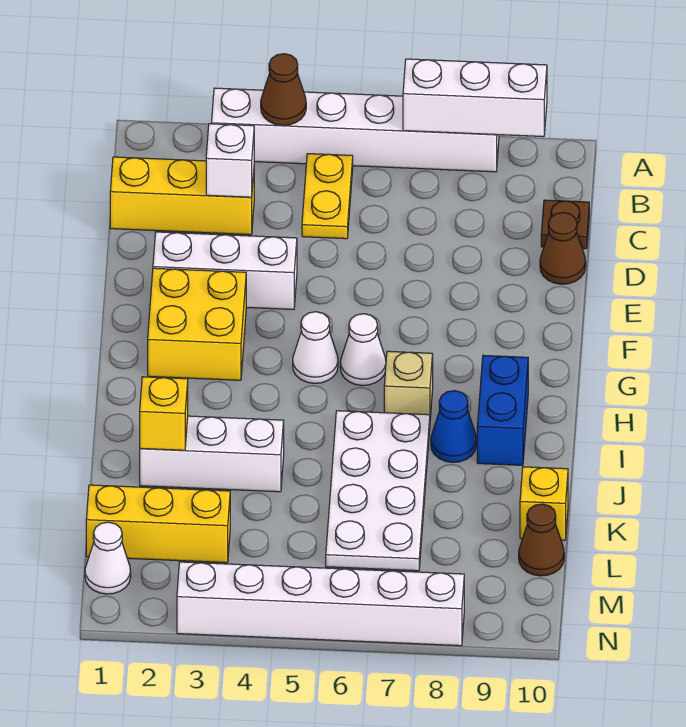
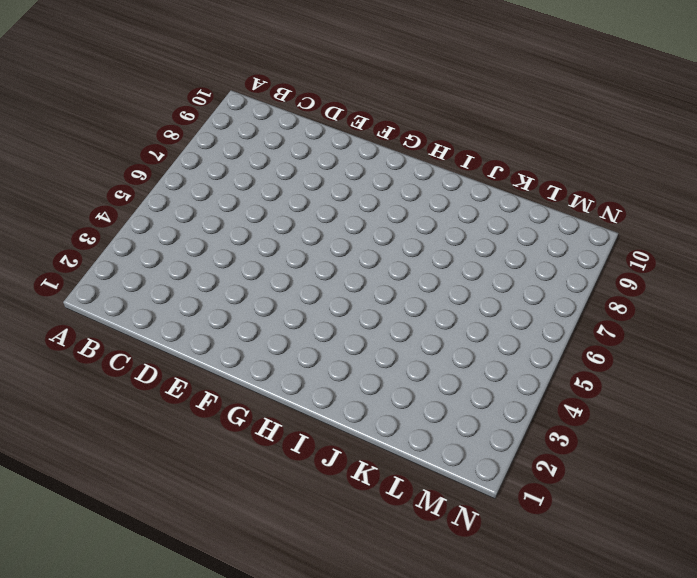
none -> white 1x6 brick [212,88,499,172]
none -> yellow 1x2 plate [302,154,353,239]
none -> yellow 1x3 brick [110,157,254,235]

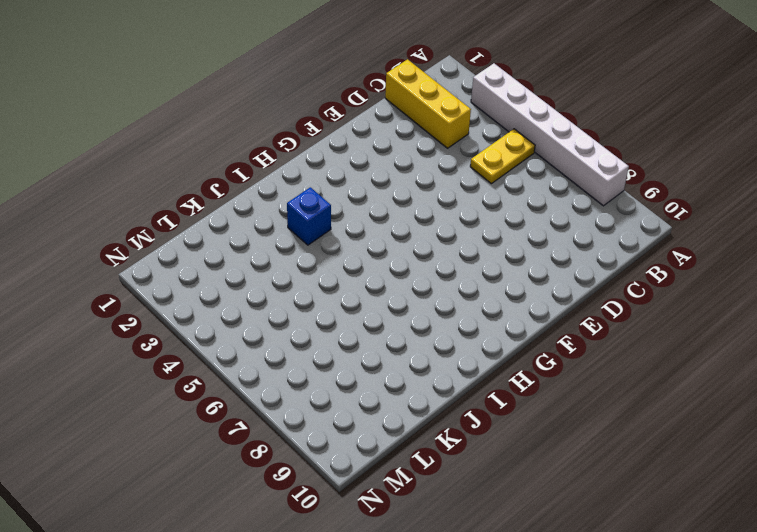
blue 1x1 brick [287,187,331,245] -> none
none -> brown 1x1 plate [541,200,589,249]
none -> brown 1x1 cone [540,213,586,284]
none -> white 1x3 brick [153,232,297,310]

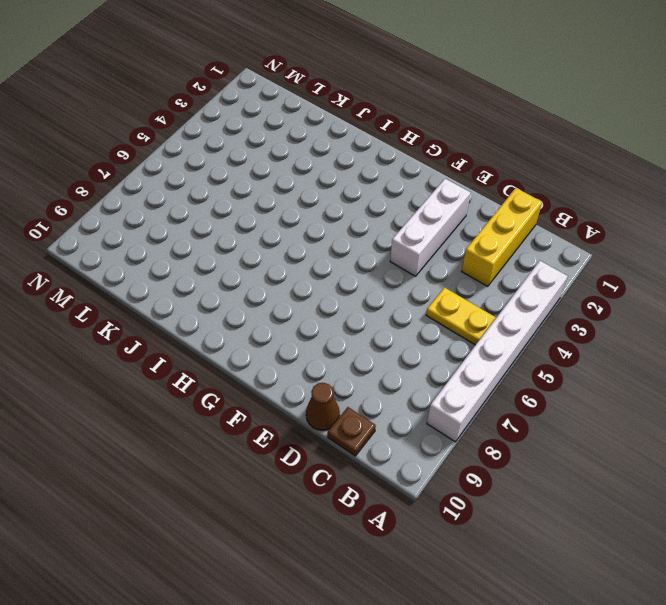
none -> yellow 2x2 brick [148,268,246,380]
none -> white 1x1 cone [293,312,338,383]
none -> white 1x1 cone [340,314,386,385]

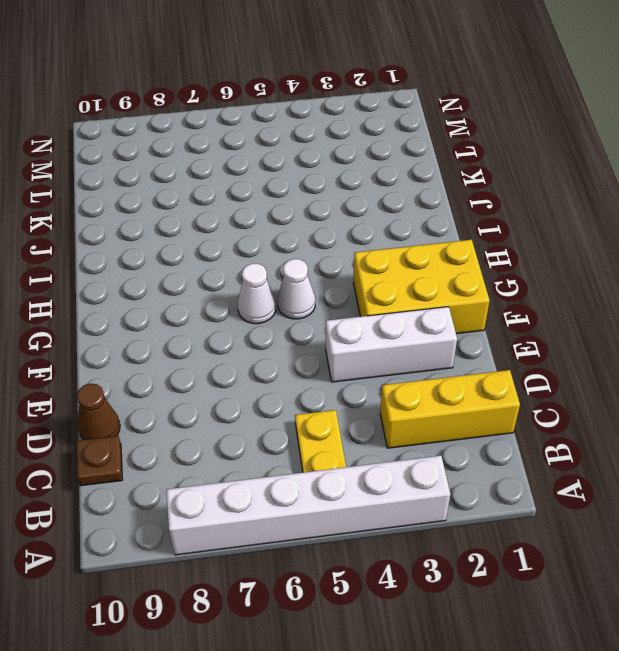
yellow 2x3 brick [353,240,490,334] -> yellow 2x2 brick [148,268,246,380]
none -> tan 1x1 brick [384,351,433,418]
none -> blue 1x2 brick [477,355,528,465]
none -> white 2x4 plate [326,411,430,571]

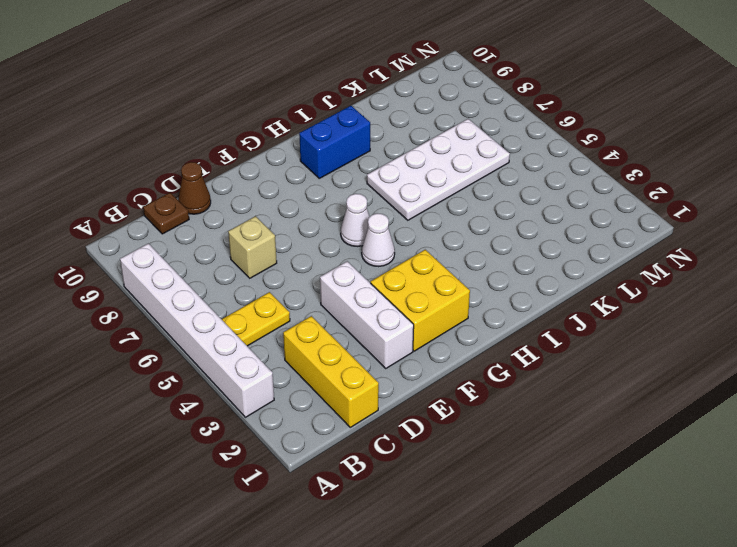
tan 1x1 brick [228,216,277,278] -> tan 1x1 brick moved to [384,351,433,418]
none -> blue 1x1 cone [431,391,476,462]
none -> white 1x3 brick [140,416,284,492]
none -> yellow 1x1 brick [520,467,568,540]

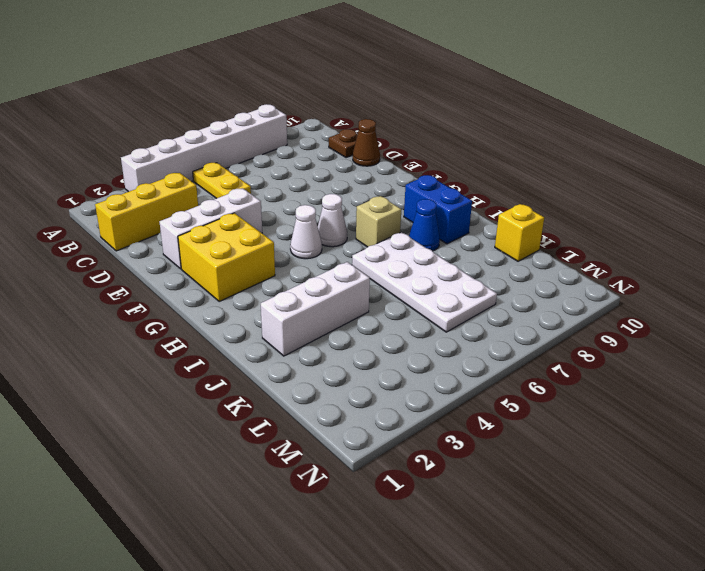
none -> yellow 1x3 brick [86,485,230,563]
none -> brown 1x1 cone [519,504,564,576]
none -> white 1x1 cone [85,522,131,594]

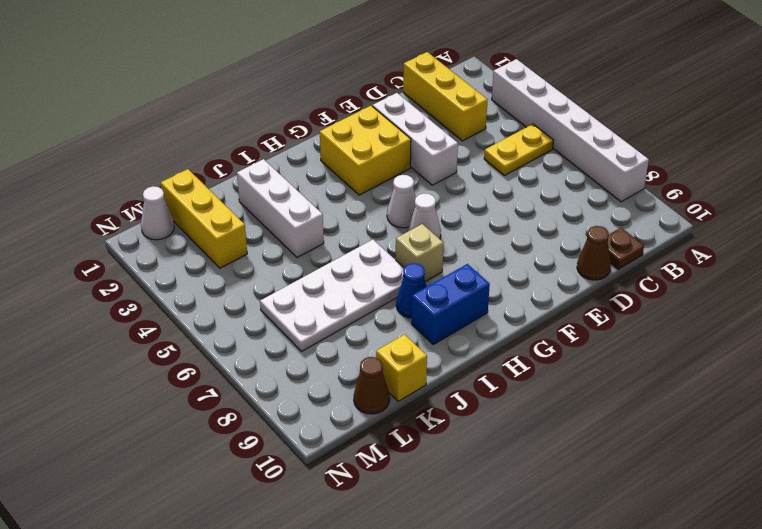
none -> white 1x6 brick [177,562,464,646]
none -> brown 1x1 cone [261,54,306,125]
none -> white 1x3 brick [403,59,547,137]

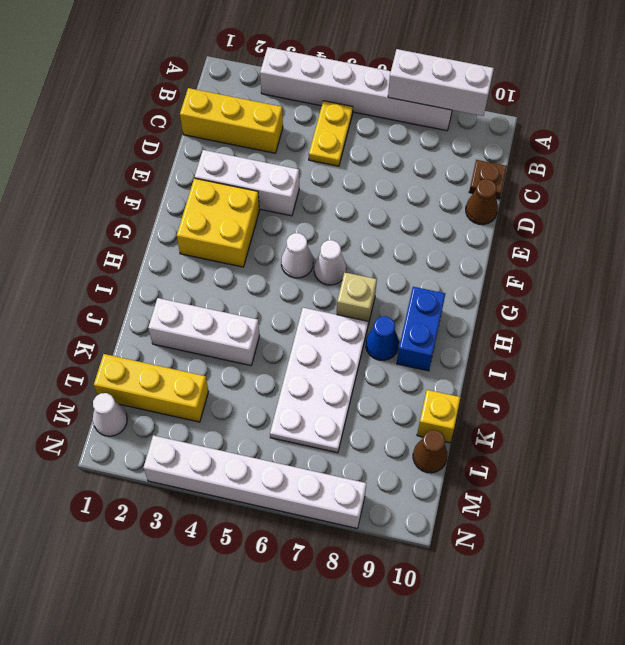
none -> brown 1x1 cone [261,54,306,125]
none -> white 1x1 brick [206,124,254,197]
none -> yellow 1x1 brick [140,377,188,450]

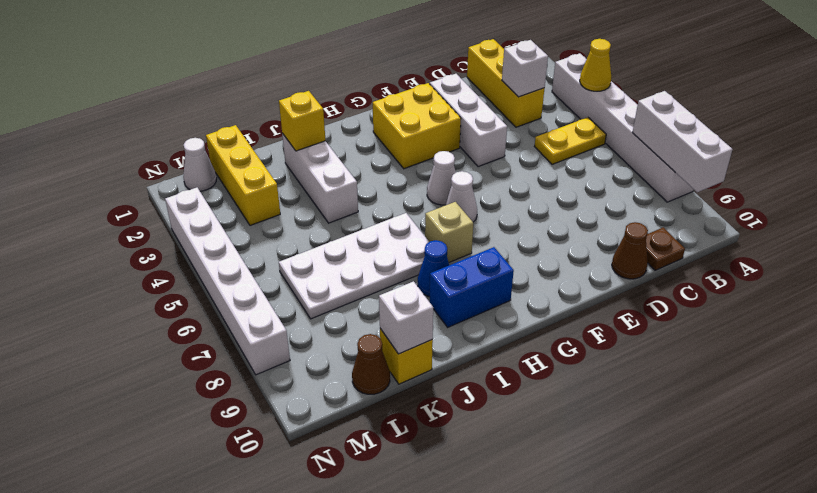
yellow 1x1 cone [580,39,611,91] -> brown 1x1 cone [261,54,306,125]
white 1x1 brick [379,281,433,354] -> none

